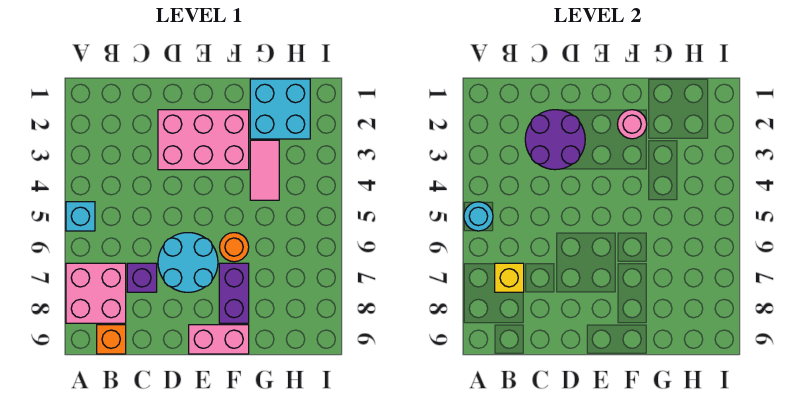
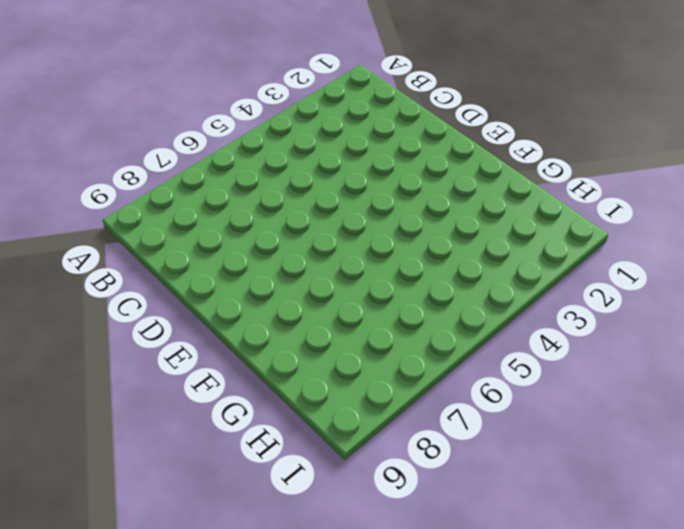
none -> cyan 1x1 brick [66,202,95,231]
none -> pink 2x2 brick [66,263,126,323]
none -> orange 1x1 brick [97,325,126,354]

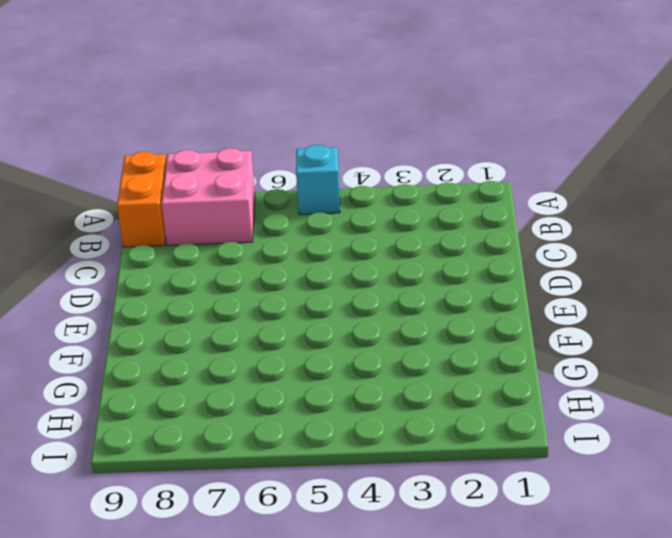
orange 1x2 brick [117,152,166,247] -> orange 1x1 brick [97,325,126,354]
none -> purple 1x1 brick [127,263,157,292]
none -> pink 2x3 brick [158,110,249,170]
none -> cyan 2x2 round brick [158,233,218,292]

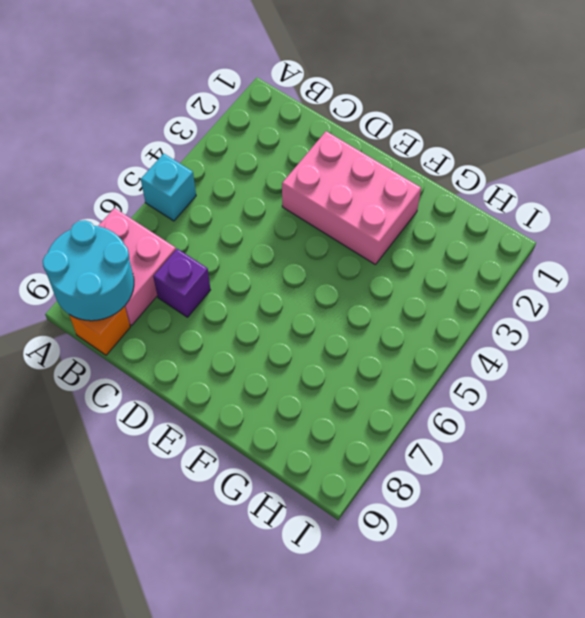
cyan 2x2 round brick [43,220,134,321] -> cyan 2x2 round brick moved to [158,233,218,292]
none -> pink 1x2 brick [189,325,249,354]
none -> orange 1x1 round brick [220,233,249,262]
none -> purple 1x2 brick [219,263,249,323]

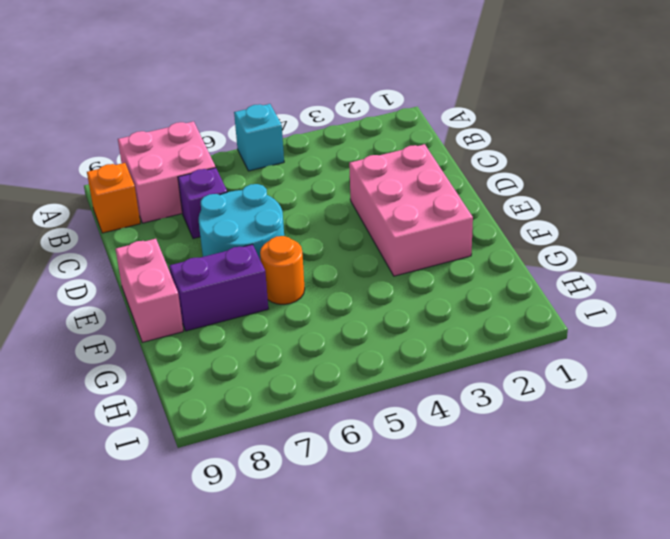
none -> cyan 2x2 brick [250,79,310,139]
none -> pink 1x2 tile [250,140,279,200]
none -> cyan 1x1 round brick [464,202,493,231]

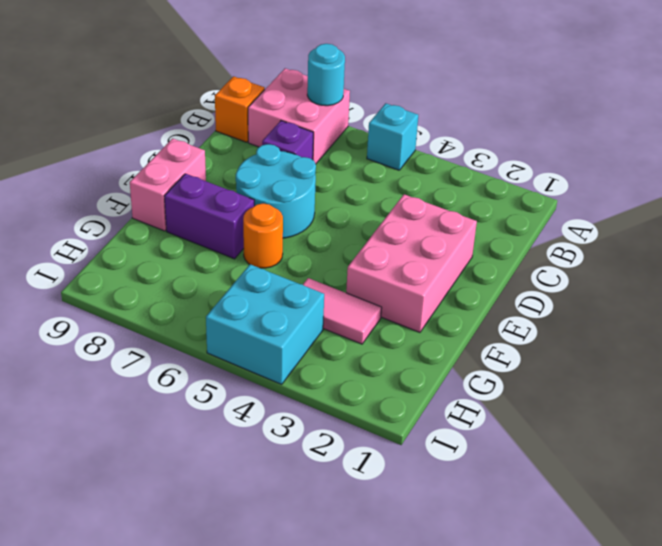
cyan 1x1 round brick [307,44,345,106] -> cyan 1x1 round brick moved to [464,202,493,231]
cyan 2x2 brick [206,264,324,384] -> cyan 2x2 brick moved to [250,79,310,139]
none -> yellow 1x1 brick [495,263,524,292]
none -> purple 2x2 round brick [525,110,585,170]
none -> pink 1x1 round brick [618,110,647,139]

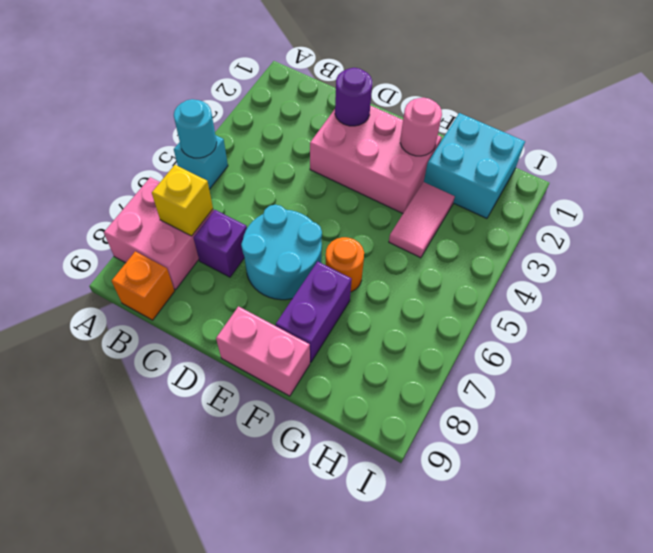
purple 1x1 round brick [335,68,372,126] -> purple 2x2 round brick [525,110,585,170]

